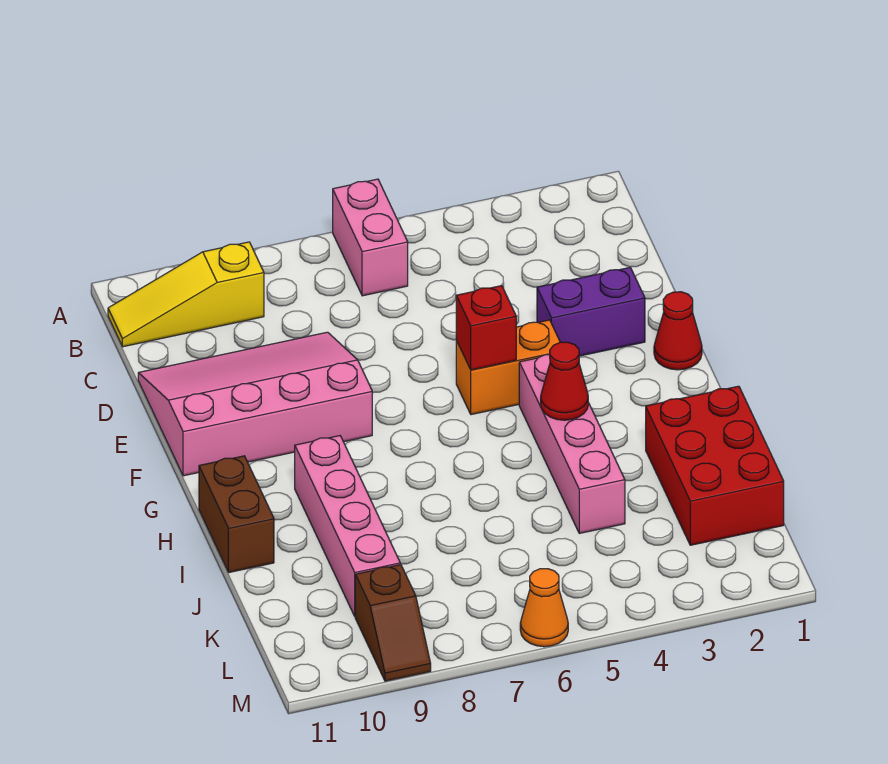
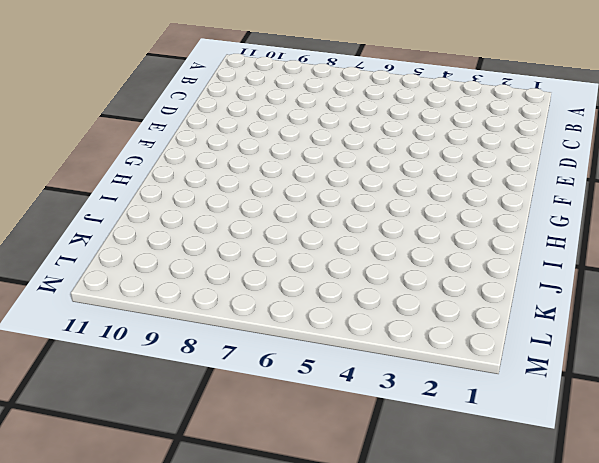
none -> pink 1x2 brick [333,179,408,296]
none -> yellow 1x3 slope [108,242,264,347]
none -> pink 3x4 slope [138,332,372,476]

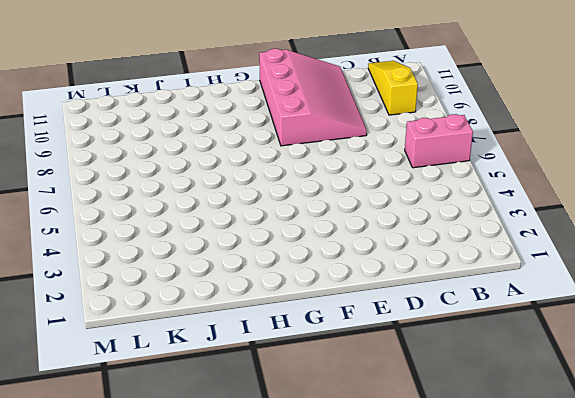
none -> purple 1x2 brick [537,268,645,356]
none -> red 1x1 cone [654,292,702,370]
none -> orange 1x2 brick [456,320,560,415]

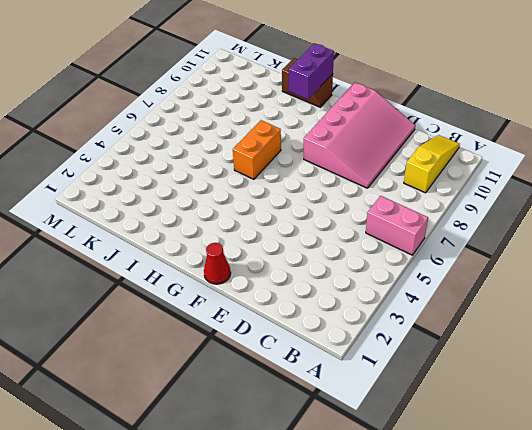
orange 1x2 brick [233,120,281,179] -> orange 1x2 brick moved to [456,320,560,415]
purple 1x2 brick [289,43,334,99] -> purple 1x2 brick moved to [537,268,645,356]
none -> pink 1x4 brick [519,355,625,533]
none -> pink 1x4 brick [295,436,400,616]
none -> red 2x3 brick [646,386,784,545]

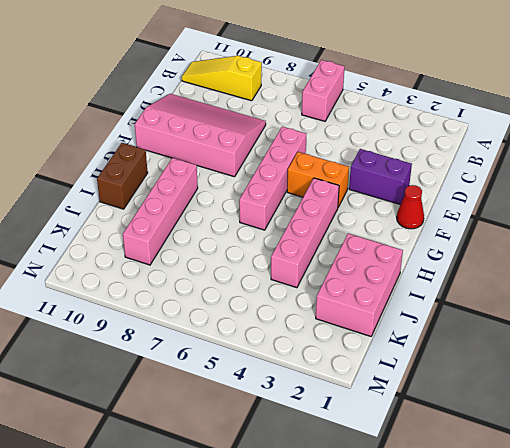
pink 1x4 brick [239,127,306,230] -> none
pink 2x3 brick [316,234,403,336] -> red 2x3 brick [646,386,784,545]
none -> brown 1x2 slope [355,565,431,681]
none -> orange 1x1 cone [520,569,568,647]
none -> red 1x1 brick [456,286,516,370]

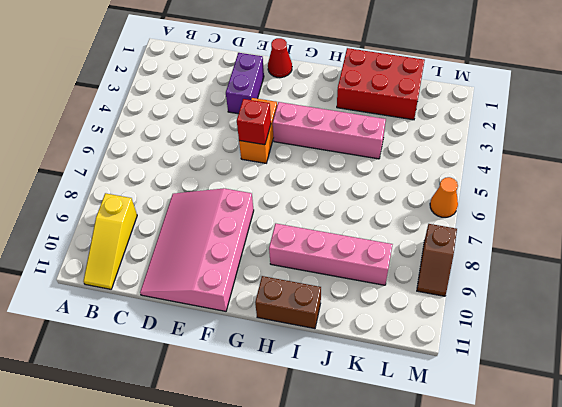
brown 1x2 slope [417,224,457,296] -> brown 1x2 slope turned to [355,565,431,681]
none -> pink 1x2 brick [333,179,408,296]
none -> red 1x1 cone [541,342,588,420]

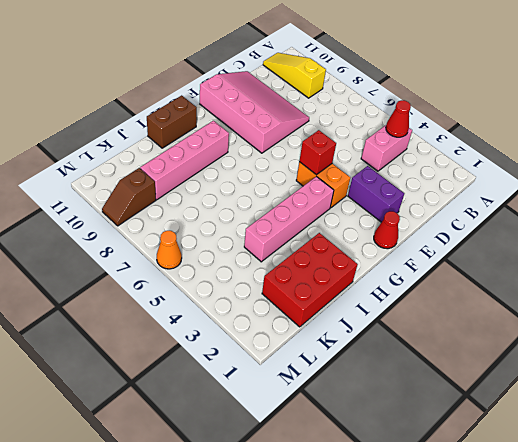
pink 1x2 brick [361,125,412,171] -> pink 1x2 brick moved to [333,179,408,296]
red 1x1 cone [386,100,411,137] -> red 1x1 cone moved to [541,342,588,420]

